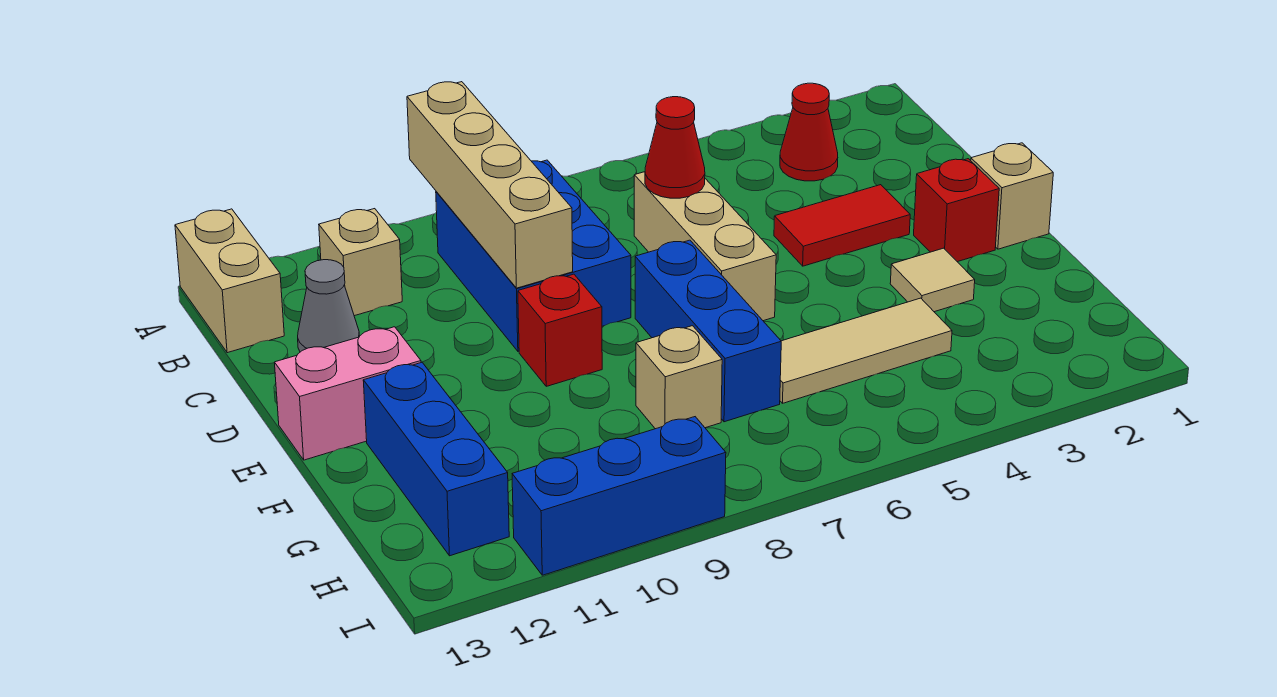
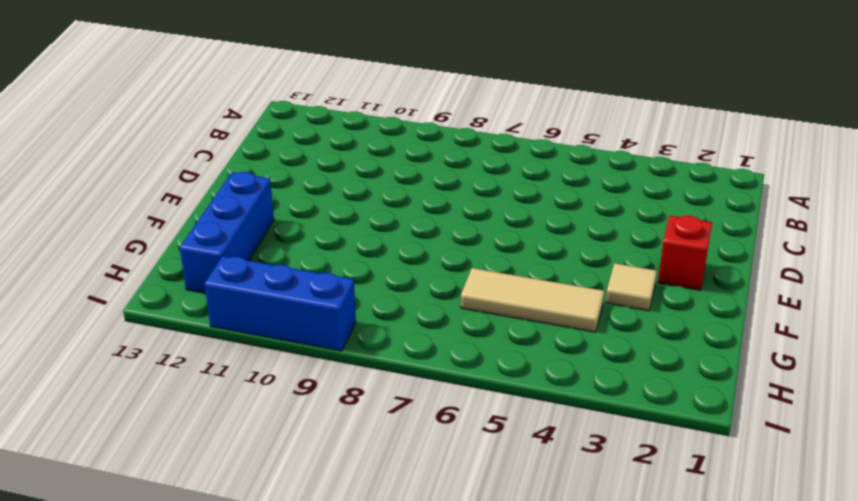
none -> tan 1x2 brick [175,209,284,353]
none -> red 1x1 cone [780,83,838,181]
none -> blue 2x3 brick [436,160,631,351]

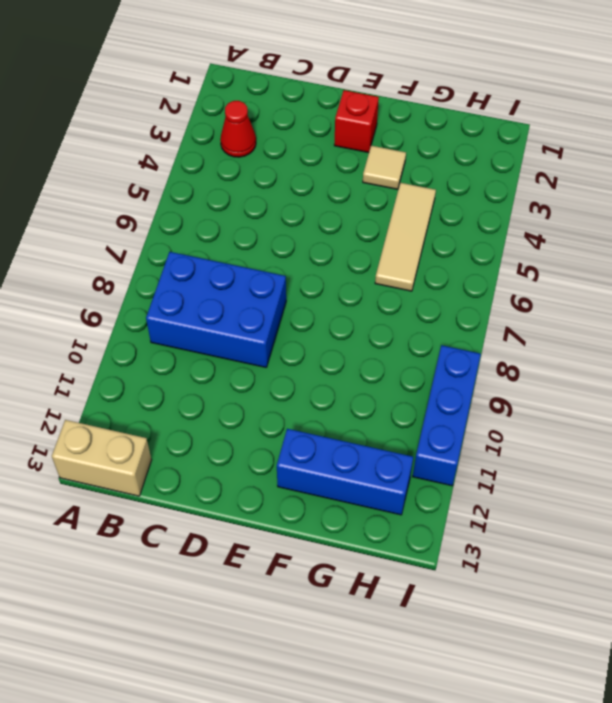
none -> tan 1x1 brick [319,209,402,316]
none -> tan 1x3 brick [634,172,776,321]
none -> grey 1x1 cone [298,260,359,352]

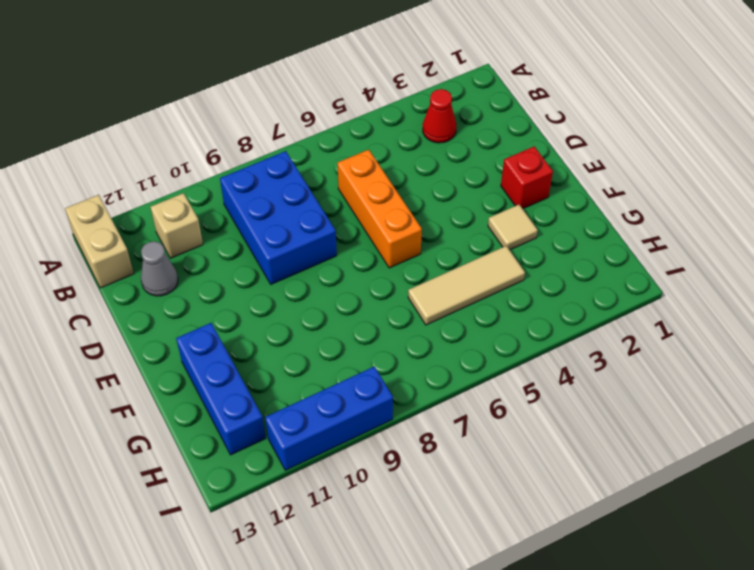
orange 1x3 brick [337,150,422,268] -> tan 1x3 brick [634,172,776,321]
none -> red 1x2 tile [774,185,910,266]
none -> tan 1x1 brick [971,143,1053,249]
none -> blue 1x3 brick [635,240,781,422]

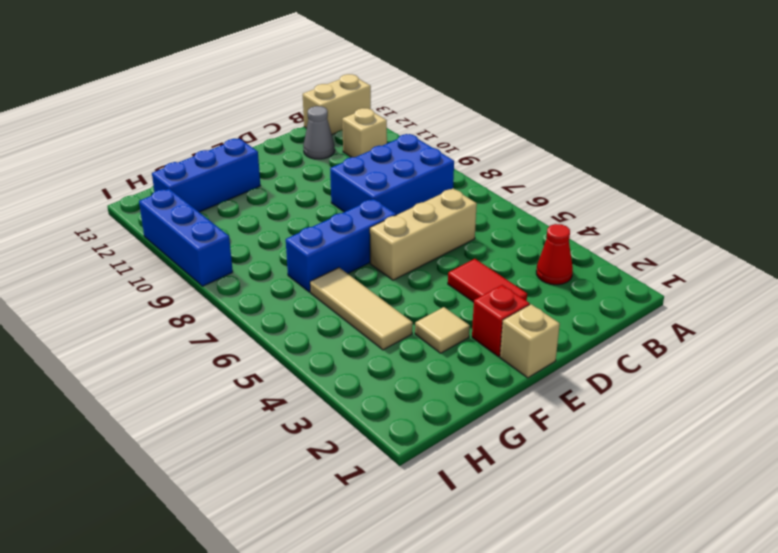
none -> red 1x1 brick [518,274,602,386]
none -> pink 1x2 brick [274,327,421,460]
none -> tan 1x1 brick [636,326,722,429]

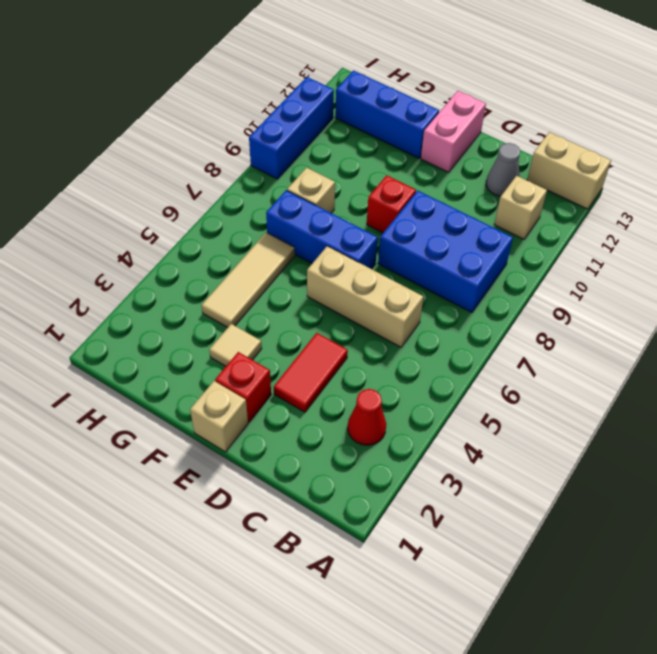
none -> tan 1x4 brick [407,82,573,288]
none -> red 1x1 cone [645,97,705,198]

